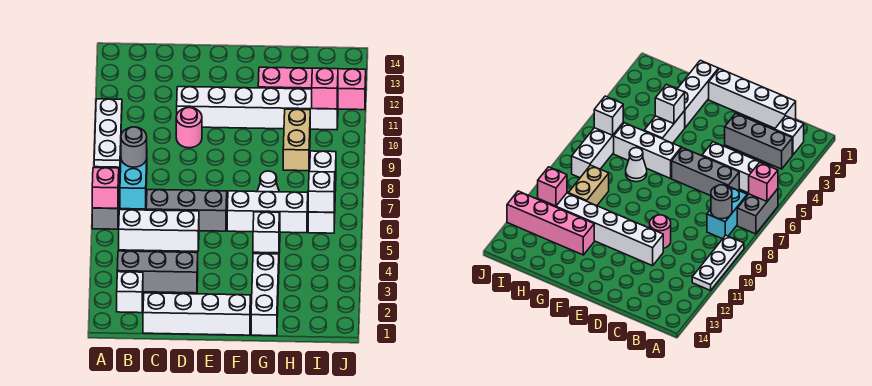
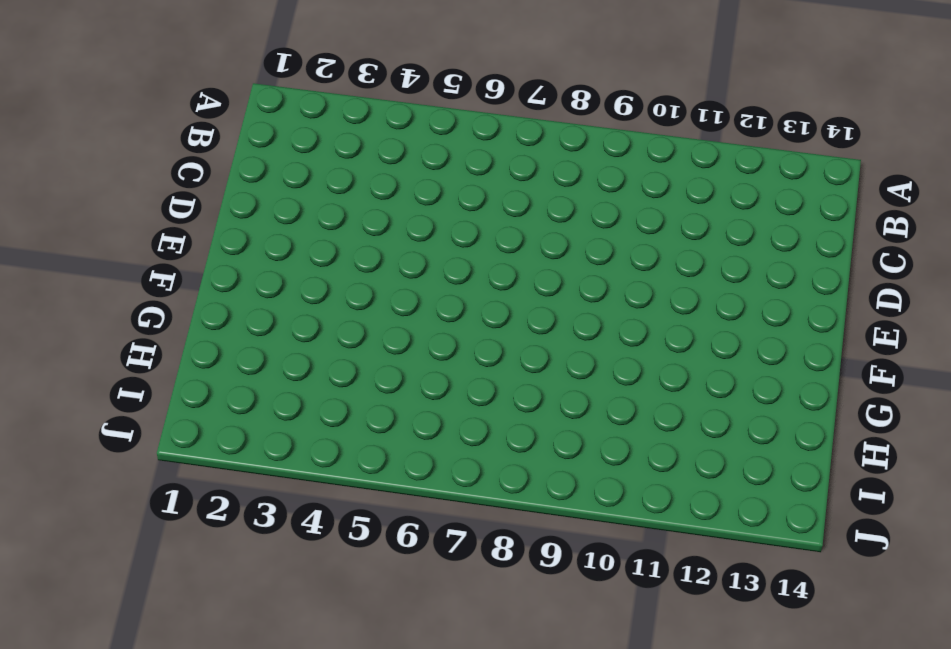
none -> grey 1x2 brick [92,195,119,229]
none -> white 1x3 plate [94,99,122,167]
none -> white 1x1 brick [117,272,143,313]

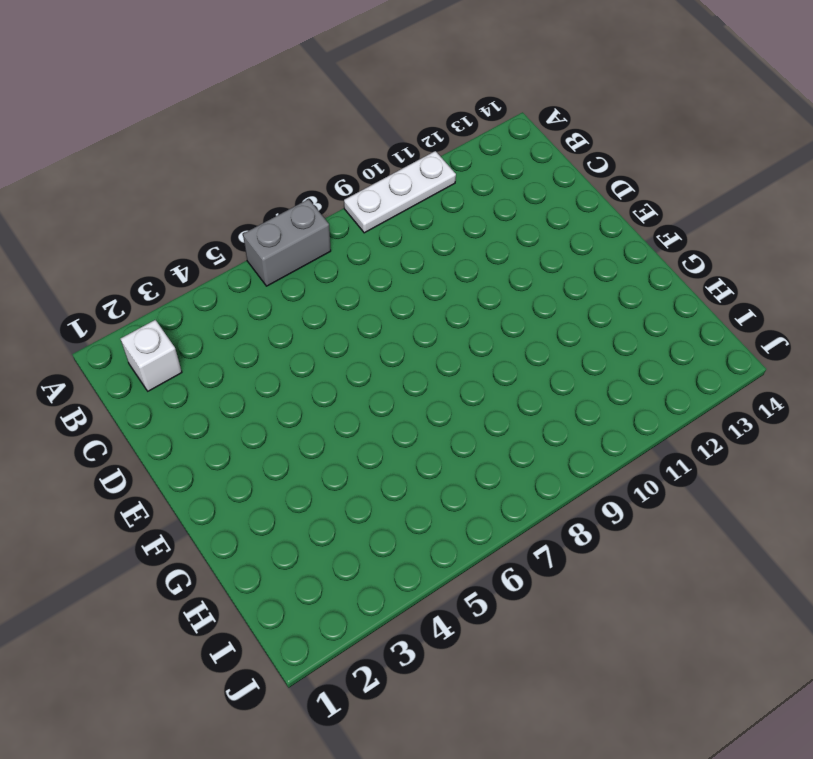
none -> grey 1x3 brick [117,251,198,293]
none -> white 1x3 brick [119,210,199,251]
none -> cyan 1x2 brick [120,159,147,209]

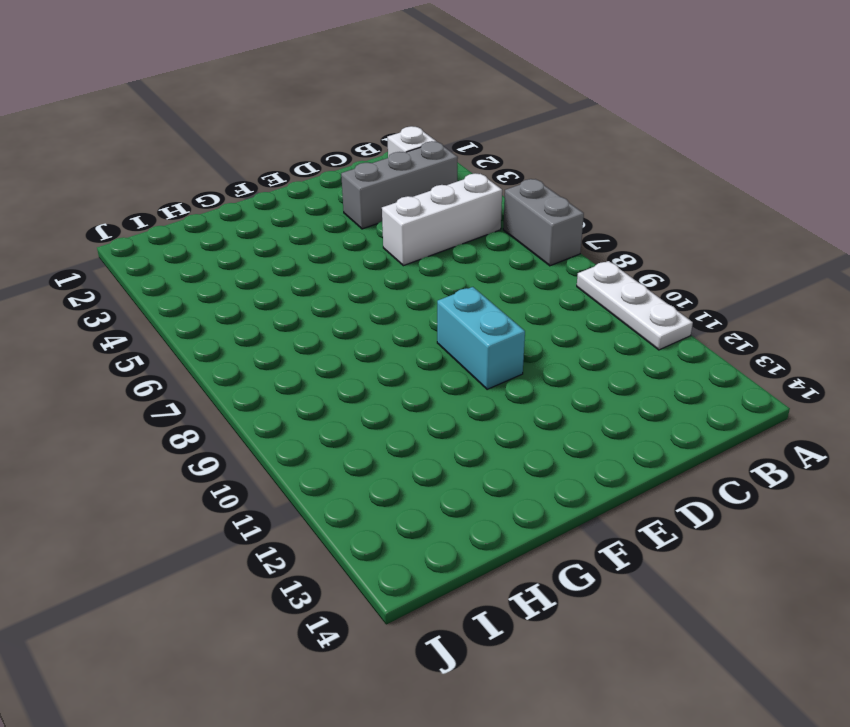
cyan 1x2 brick [437,287,525,389] -> cyan 1x2 brick moved to [120,159,147,209]
none -> white 1x4 brick [143,293,250,335]
none -> grey 1x3 brick [146,190,227,231]
none -> pink 1x1 round brick [176,107,202,148]

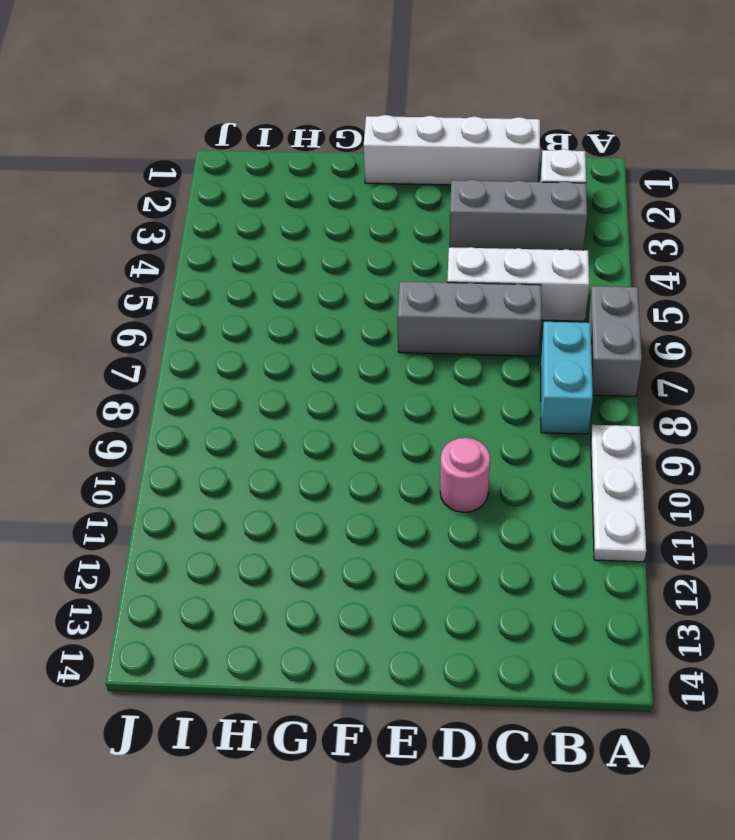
none -> white 1x6 brick [177,87,338,130]
none -> white 1x3 brick [227,191,308,233]
none -> white 1x3 brick [251,254,279,336]

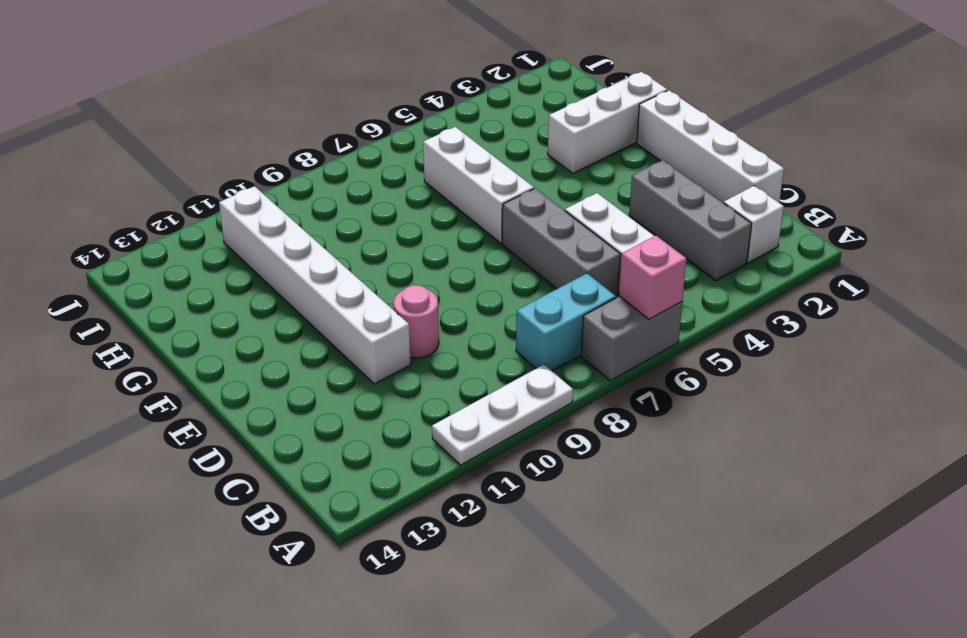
none -> white 1x2 brick [644,111,685,143]
none -> white 1x1 cone [257,171,279,192]
none -> pink 1x4 brick [258,67,366,110]

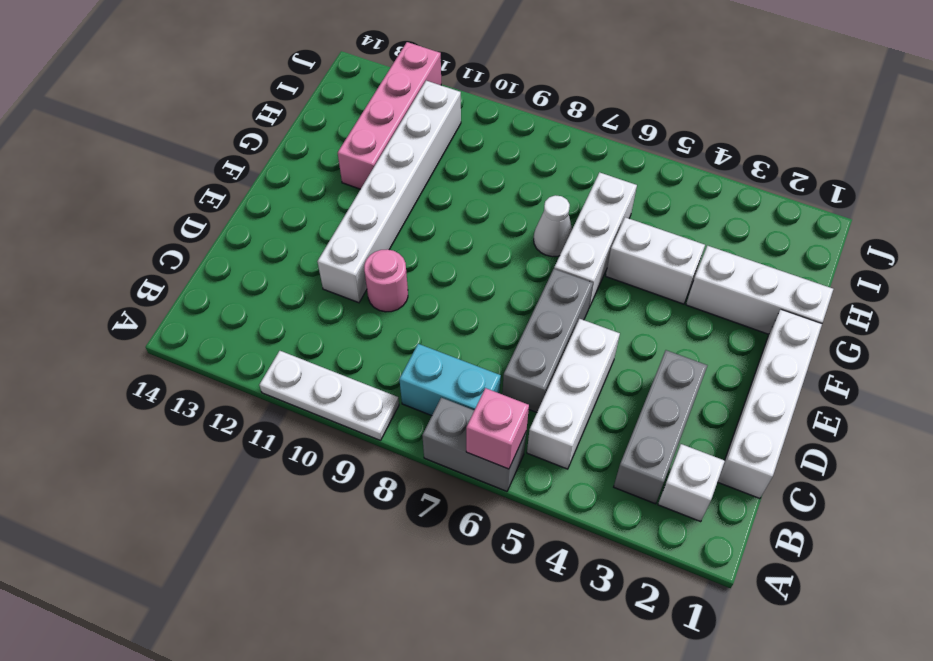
none -> tan 1x2 brick [283,109,310,171]
none -> white 1x3 brick [308,151,336,233]
none -> grey 1x1 round brick [121,127,147,167]

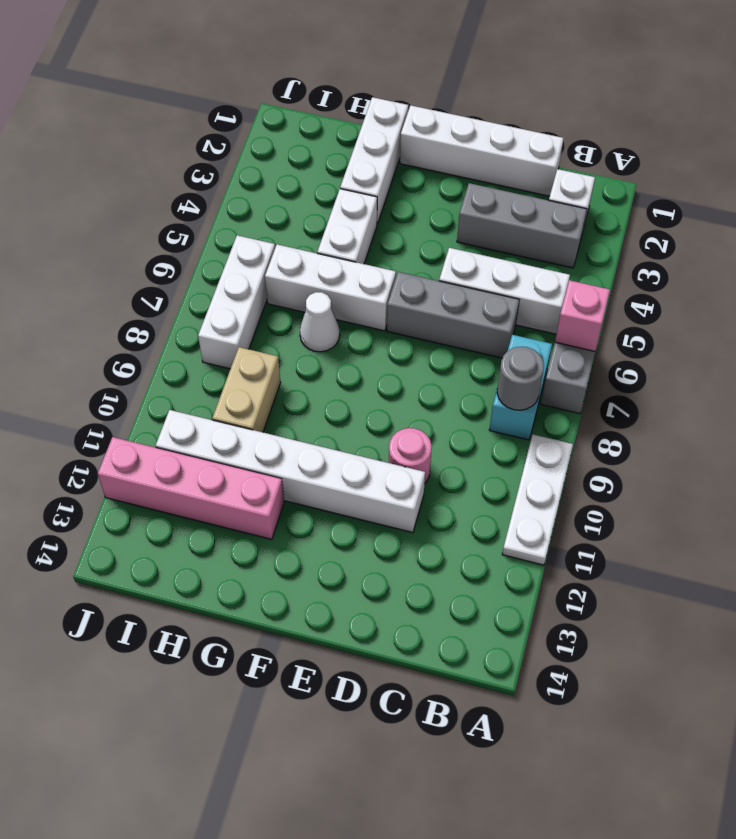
none -> white 1x1 brick [253,212,279,253]
none -> white 1x1 brick [308,172,335,212]
none -> pink 1x1 brick [312,68,338,109]

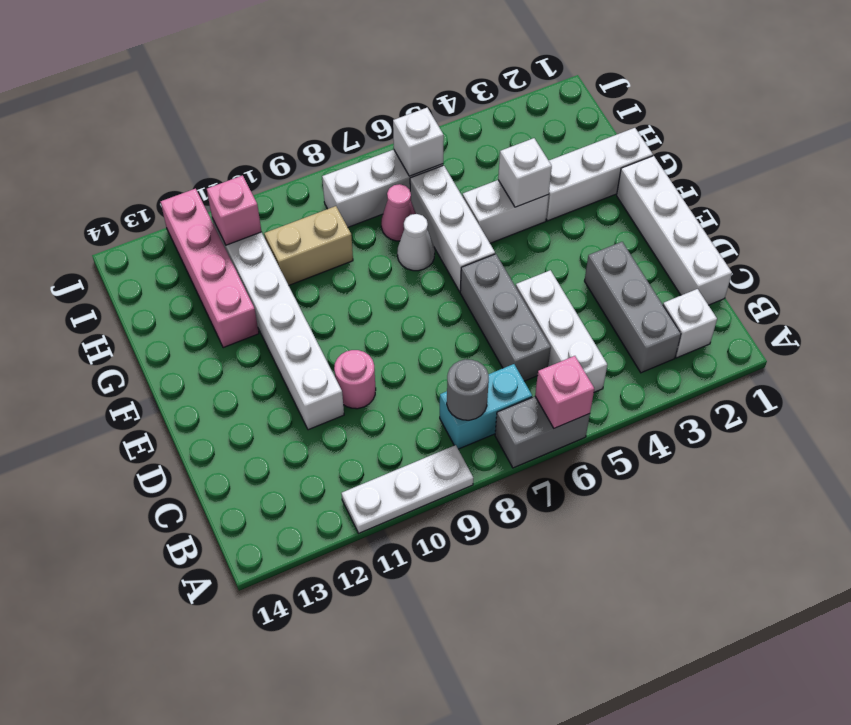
pink 1x1 cone [381,184,416,241] -> none

